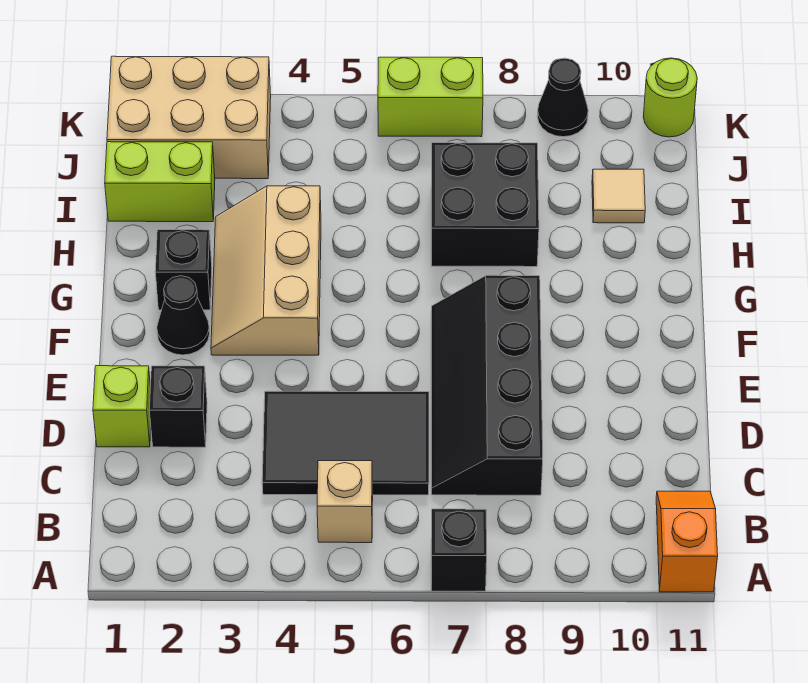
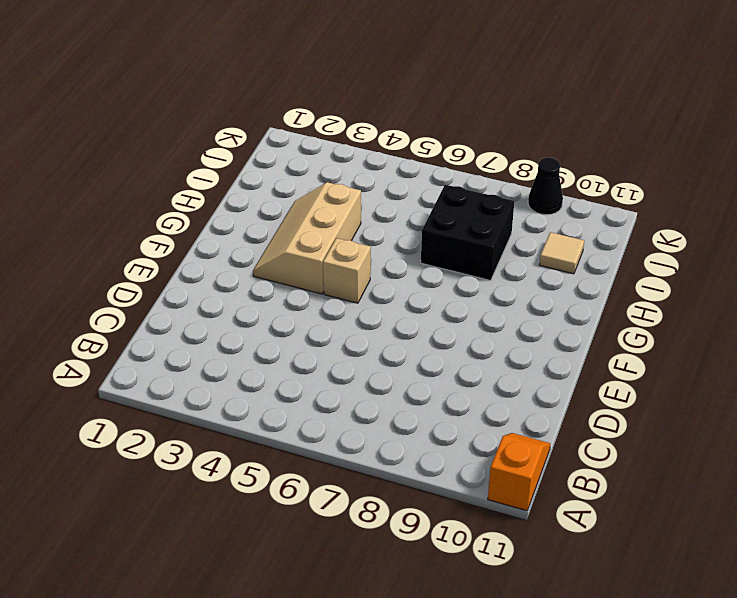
tan 1x1 brick [323,238,371,303] -> tan 1x1 brick moved to [317,461,373,543]
none -> black 1x1 brick [431,509,487,591]
none -> black 2x3 tile [262,391,429,495]
none -> black 2x4 slope [431,275,543,495]

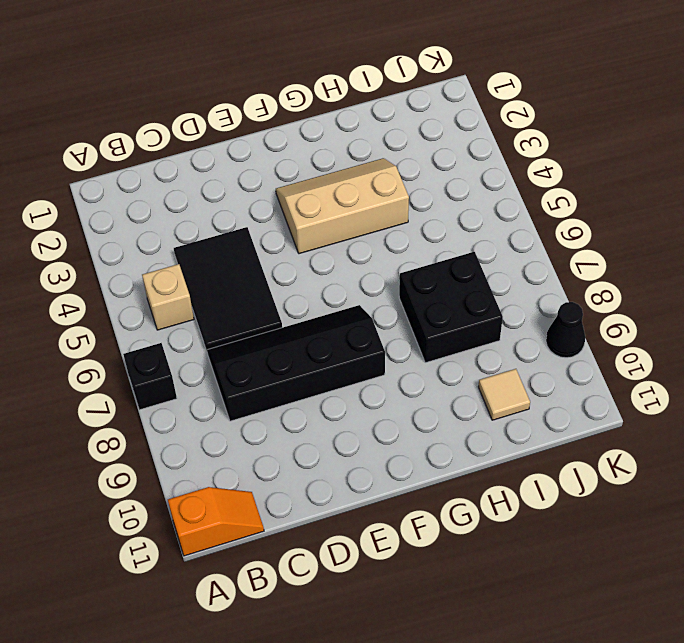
none -> lime 1x1 brick [93,366,151,447]
none -> black 1x1 brick [149,366,207,447]
none -> black 1x1 cone [157,276,210,355]

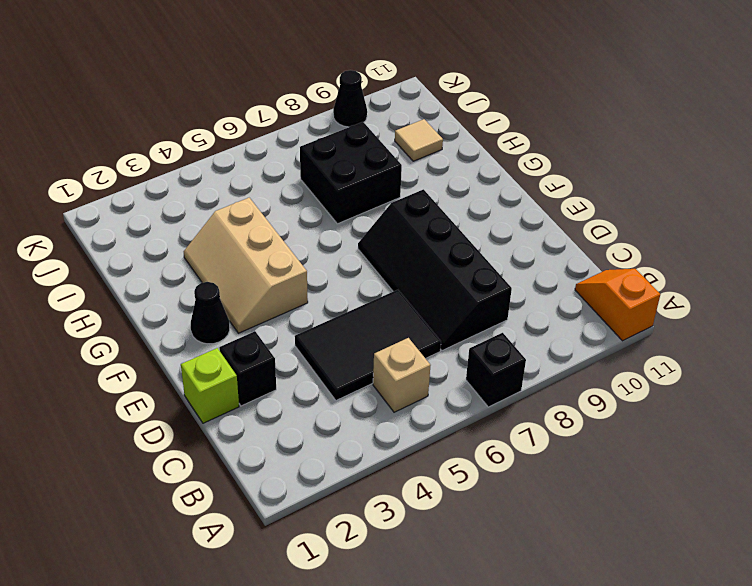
none -> black 1x1 brick [155,230,212,310]
none -> lime 1x2 brick [105,142,215,222]
none -> tan 2x3 brick [107,56,271,179]

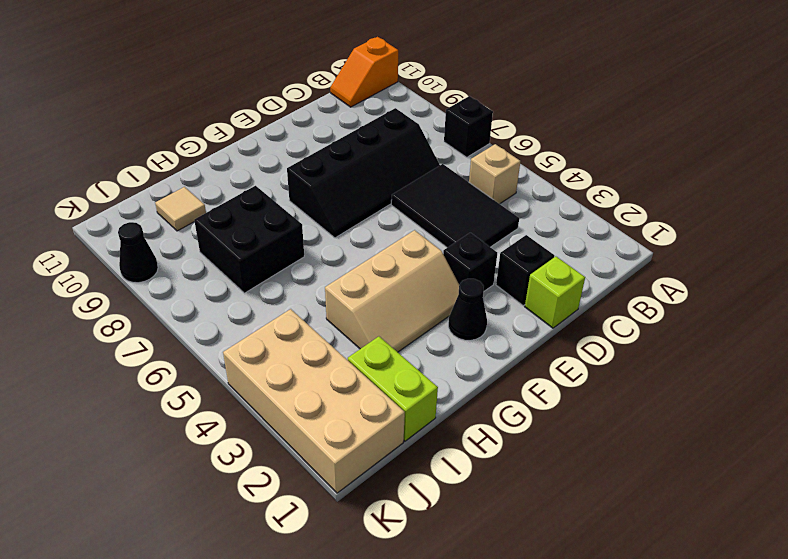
black 1x1 brick [443,233,497,291] -> black 1x1 brick moved to [155,230,212,310]
tan 2x4 brick [223,309,405,493] -> tan 2x3 brick [107,56,271,179]
none -> lime 1x2 brick [378,57,483,137]
none -> lime 1x1 round brick [643,58,697,137]

